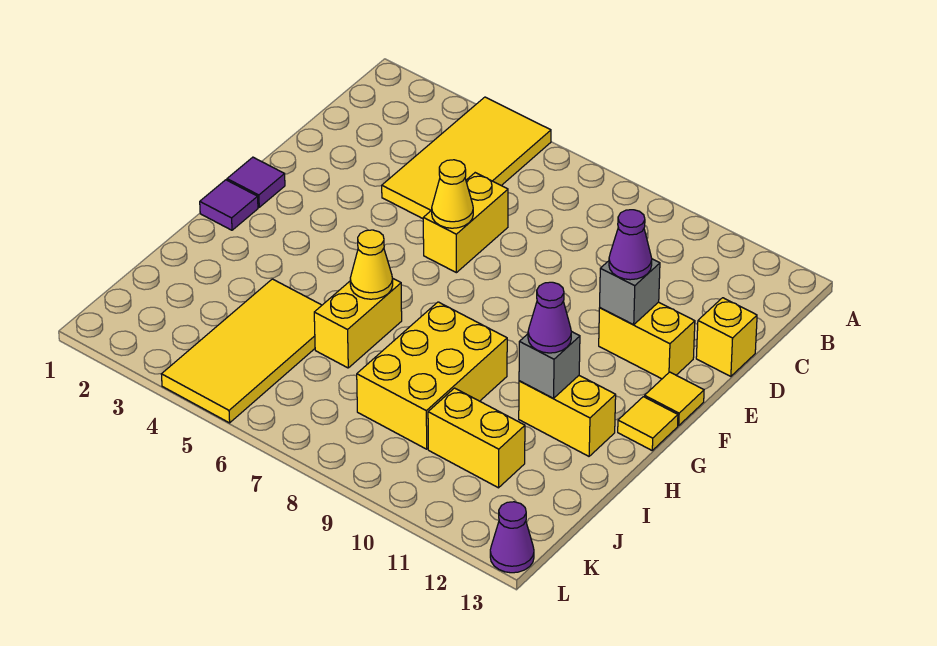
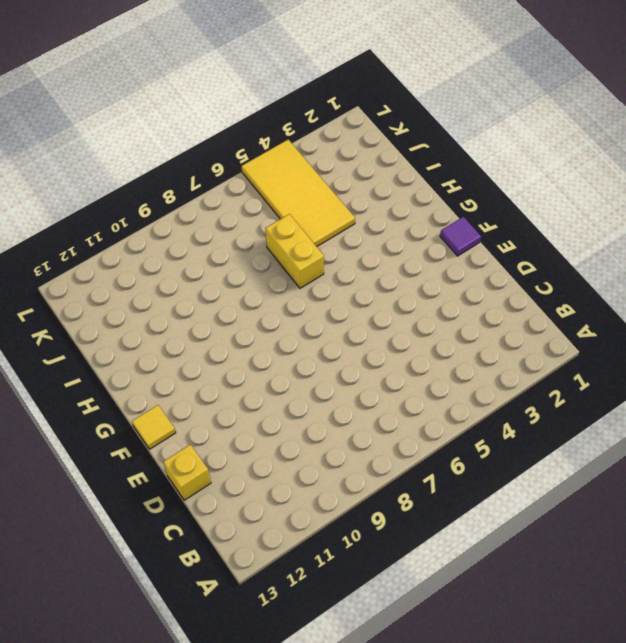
none -> yellow 2x4 tile [382,97,551,219]
none -> yellow 1x2 brick [423,173,508,273]
none -> yellow 1x2 brick [599,302,695,379]

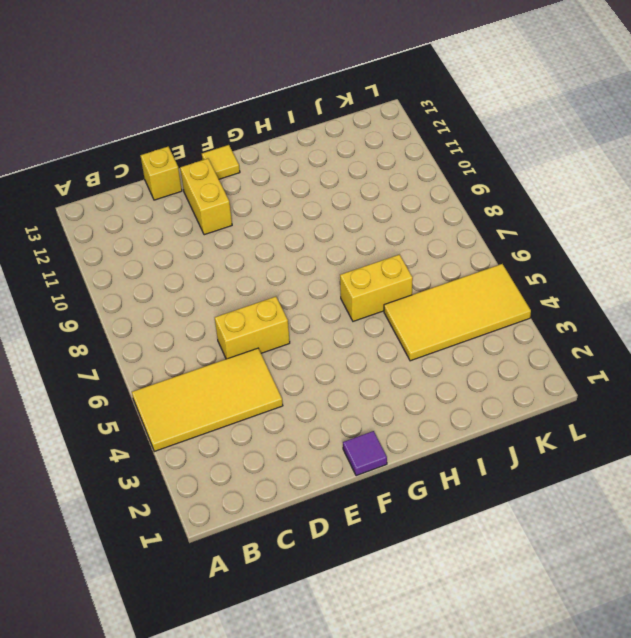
none -> purple 1x1 tile [200,180,258,230]
none -> yellow 1x1 tile [618,397,678,450]
none -> yellow 2x3 brick [357,302,507,449]

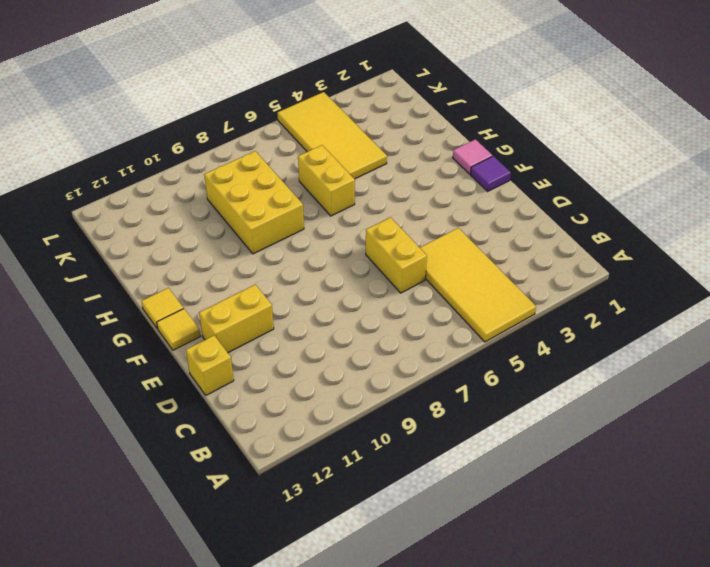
pink 1x1 tile [453,139,492,174] -> purple 1x1 tile [200,180,258,230]
none -> yellow 1x2 brick [519,376,616,456]
none -> yellow 1x2 brick [428,388,525,488]
none -> purple 1x1 cone [490,502,534,573]

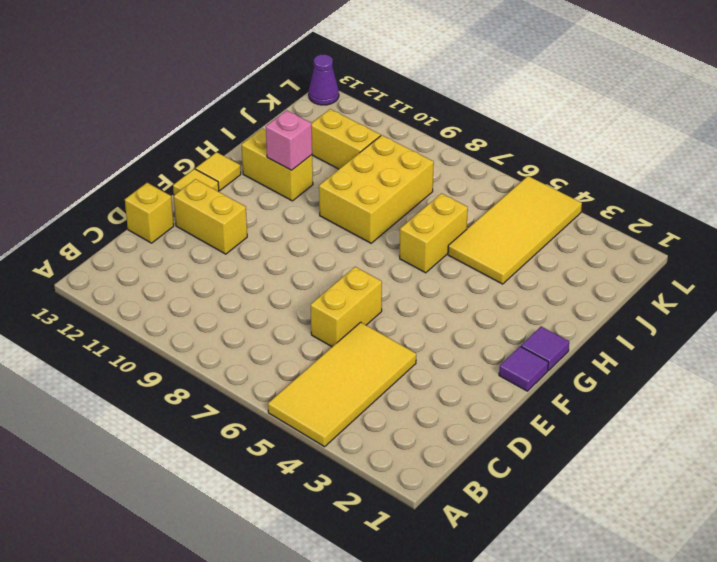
pink 1x1 brick [266,110,312,170] -> grey 1x1 brick [519,331,580,398]
none -> yellow 1x1 cone [432,160,473,228]
none -> grey 1x1 brick [600,259,660,325]
none -> yellow 1x1 cone [350,230,393,299]

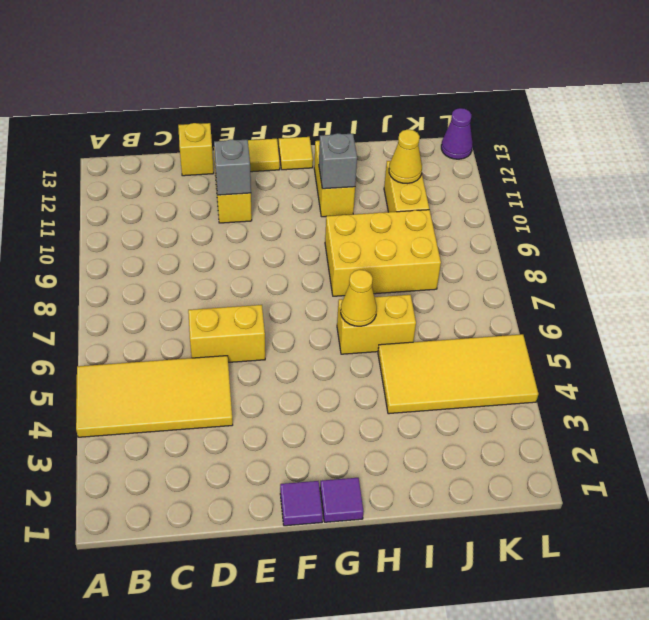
yellow 1x1 cone [389,129,422,184] -> yellow 1x1 cone moved to [432,160,473,228]
none -> purple 1x1 cone [609,210,652,280]
none -> purple 1x1 cone [528,282,571,353]

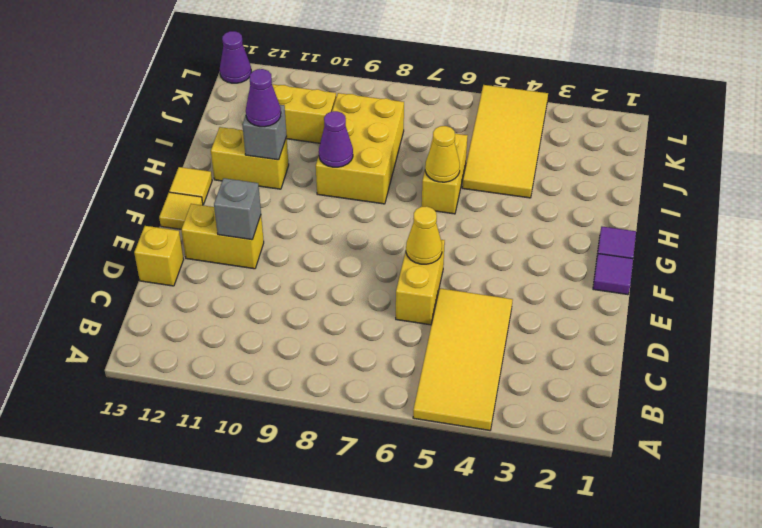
purple 1x1 cone [319,111,353,167] -> purple 1x1 cone moved to [609,210,652,280]

